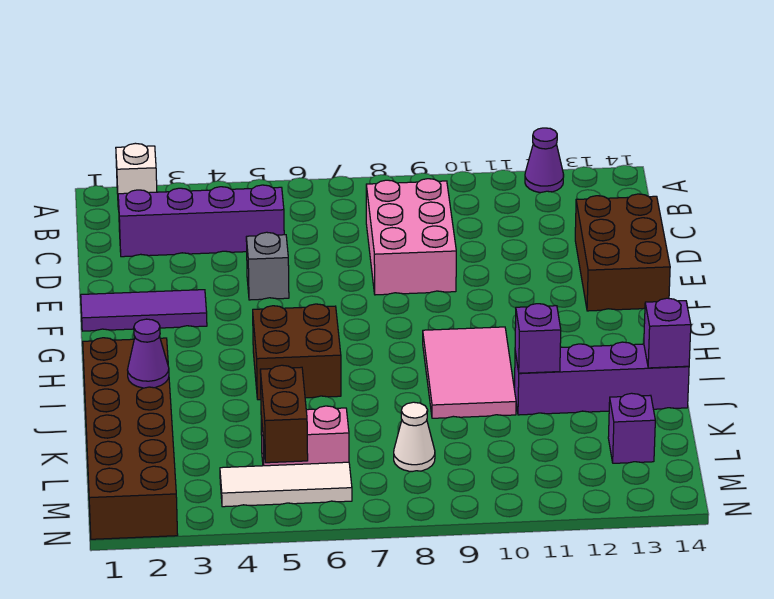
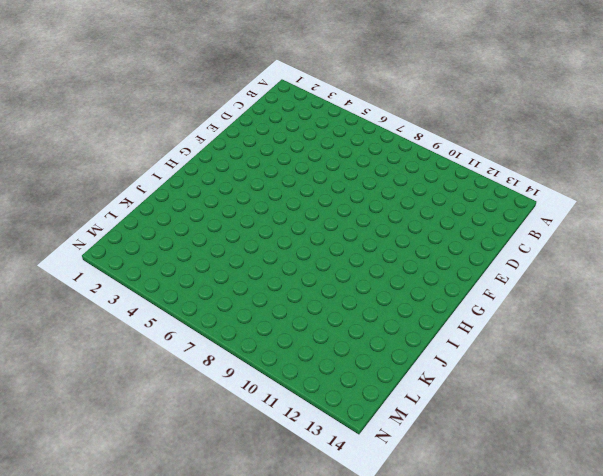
none -> white 1x1 brick [116,143,157,209]
none -> purple 1x1 cone [525,128,564,193]
none -> purple 1x4 brick [118,185,284,257]

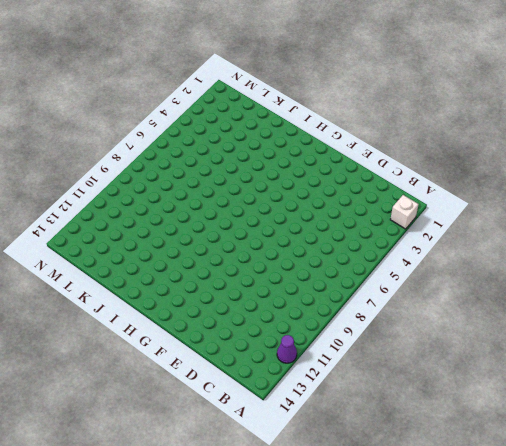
none -> purple 1x4 brick [118,185,284,257]
none -> pink 2x3 brick [366,179,456,295]
none -> brown 2x3 brick [575,194,670,311]

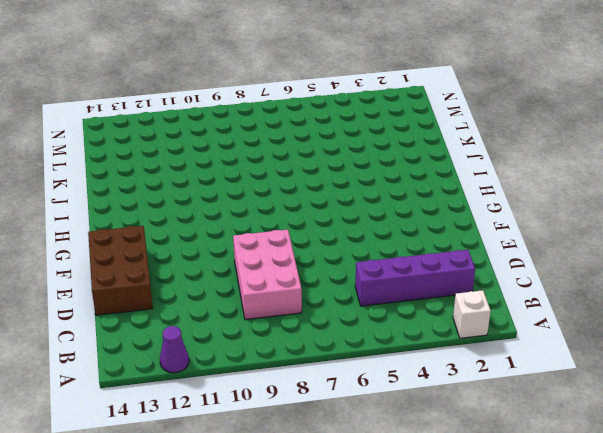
none -> grey 1x1 brick [246,232,289,300]
none -> purple 1x3 tile [81,290,207,331]
none -> brown 2x2 brick [253,304,341,400]

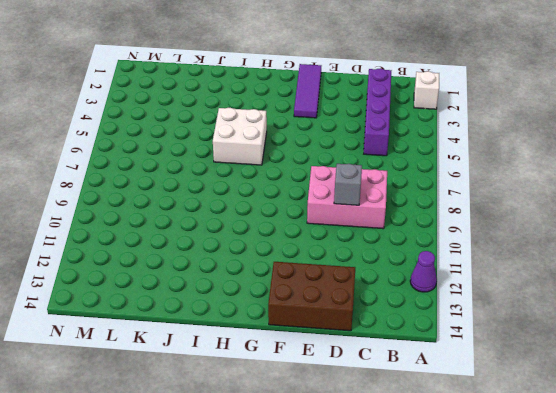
grey 1x1 brick [334,164,362,205] -> grey 1x1 brick moved to [246,232,289,300]
white 2x2 brick [213,108,267,165] -> brown 2x2 brick [253,304,341,400]
none -> pink 2x3 tile [423,327,516,418]
none -> brown 2x6 brick [83,338,178,539]
none -> purple 1x4 brick [514,342,689,415]

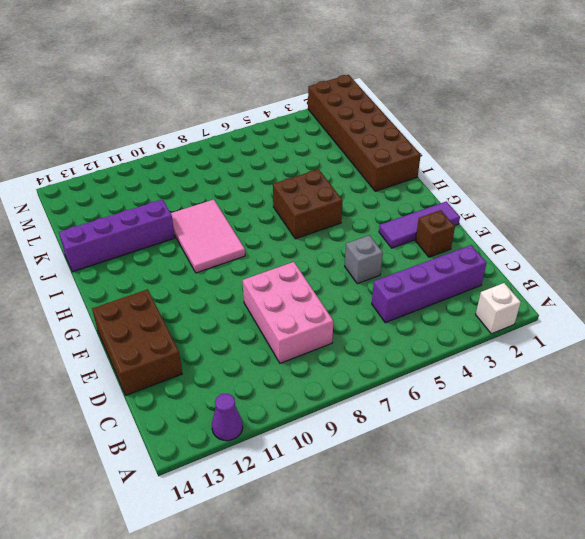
brown 1x1 brick [415,210,455,257] -> none
none -> pink 1x2 brick [261,406,349,466]
none -> white 1x1 cone [394,402,435,472]
none -> purple 1x1 brick [608,393,655,463]

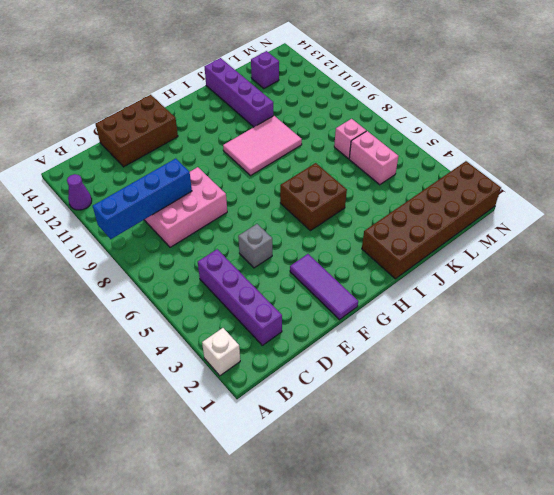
blue 1x4 brick [93,158,192,239] -> none
pink 1x1 brick [334,119,366,159] -> none
none -> white 1x1 cone [394,402,435,472]
none -> white 1x3 tile [220,462,352,507]
none -> purple 1x1 cone [128,319,169,388]

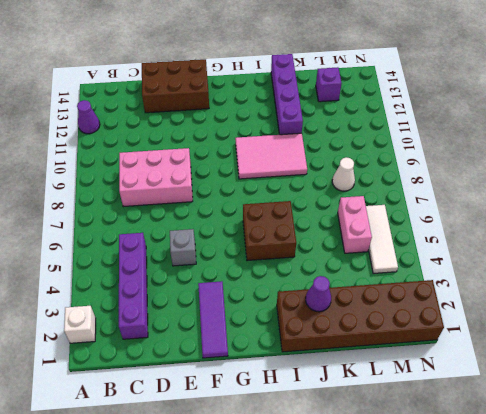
none -> purple 1x1 brick [515,304,561,373]
none -> purple 1x1 brick [644,298,691,368]
none -> brown 1x2 brick [260,365,308,463]

